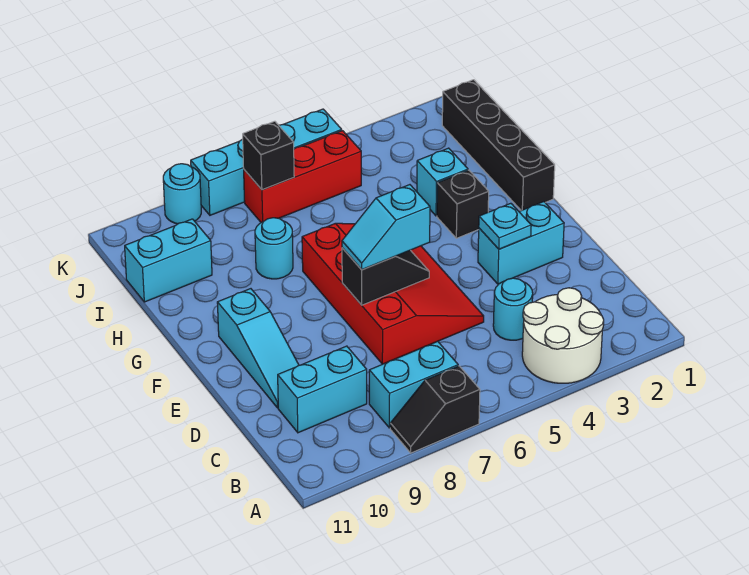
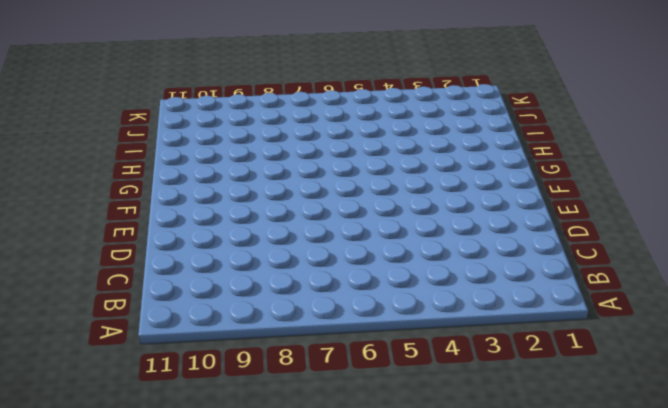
none -> white 2x2 round brick [522,288,604,383]
none -> black 1x2 slope [390,366,480,453]
none -> cyan 1x2 brick [369,341,458,428]

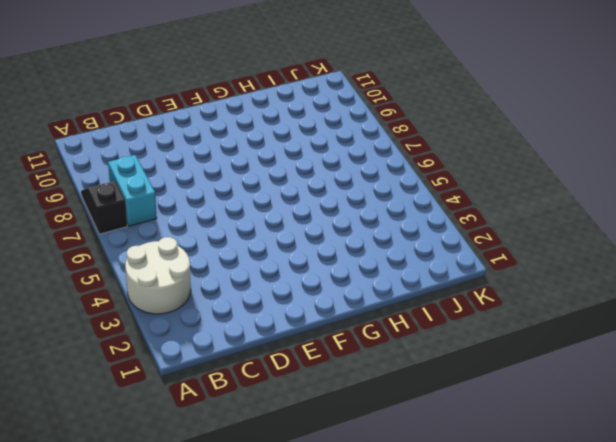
none -> cyan 1x1 round brick [493,278,533,340]
none -> cyan 1x2 brick [278,346,367,433]
none -> red 3x4 slope [302,223,484,364]

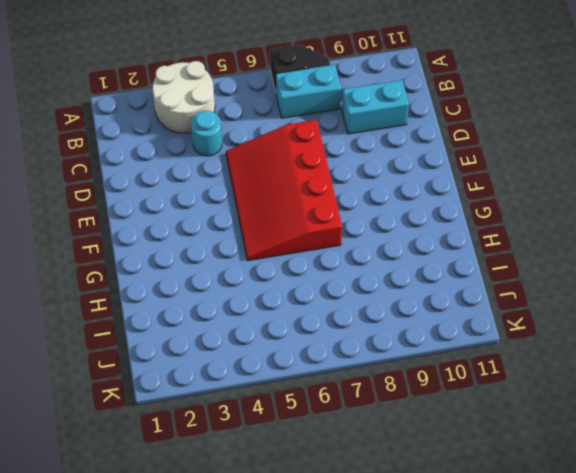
none -> cyan 1x3 slope [217,289,299,408]
none -> cyan 1x2 brick [478,202,564,284]
none -> black 1x4 brick [442,80,555,211]

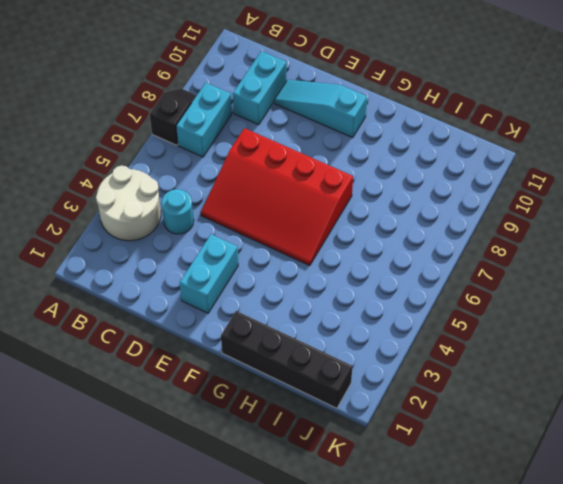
none -> black 1x1 brick [437,170,489,238]
none -> cyan 1x1 brick [417,148,468,216]
none -> cyan 1x1 round brick [255,218,293,279]

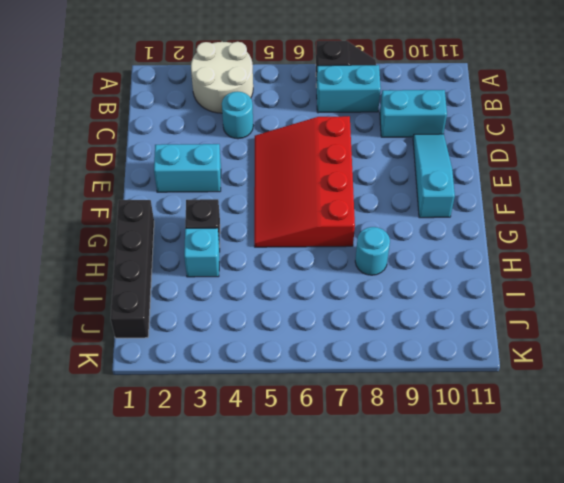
none -> cyan 1x2 brick [125,219,212,302]
none -> red 1x3 brick [244,131,361,223]
none -> cyan 1x4 brick [191,109,342,215]

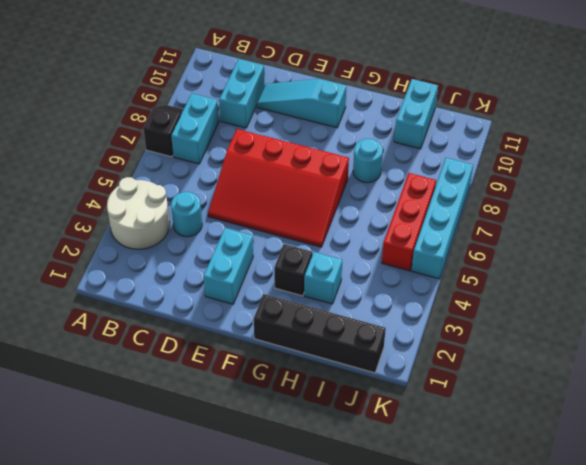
none -> cyan 1x1 round brick [163,164,201,224]
none -> cyan 1x1 plate [479,203,531,249]
none -> black 1x2 slope [342,248,429,305]

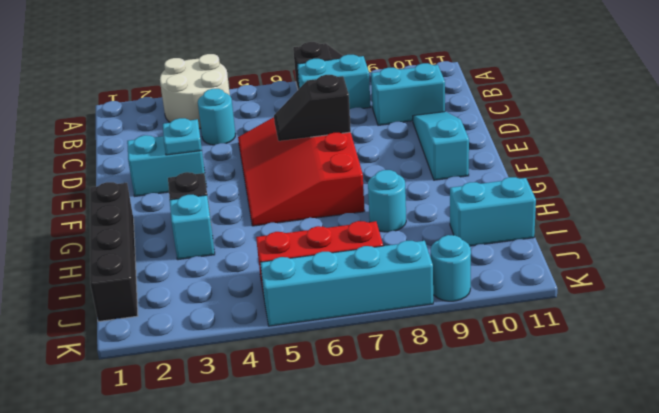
none -> black 1x1 brick [243,121,294,190]
none -> cyan 1x2 slope [342,185,430,270]

